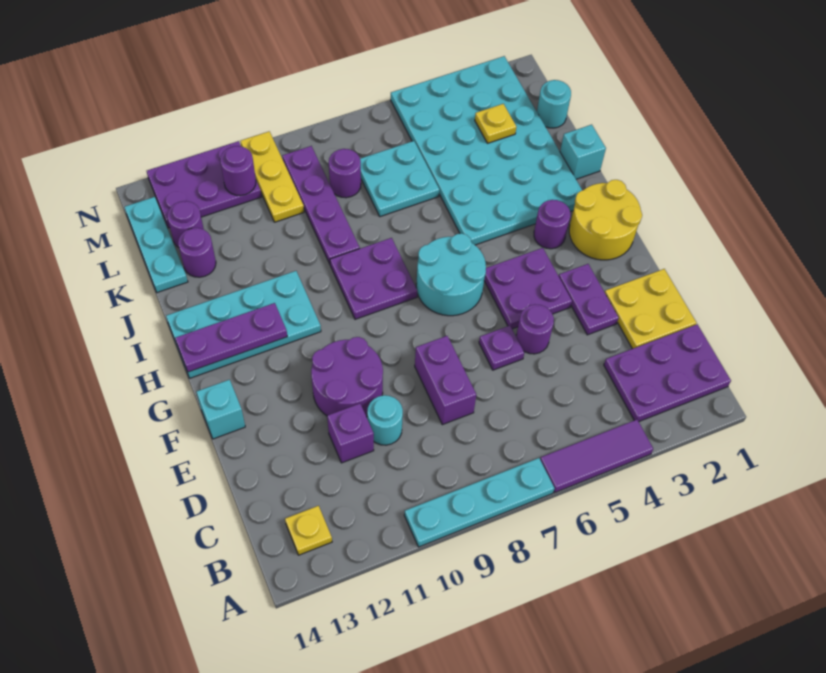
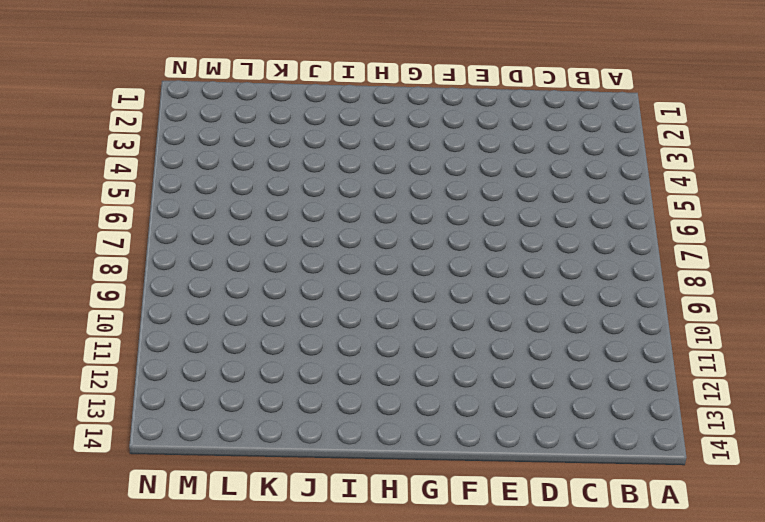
none -> purple 1x3 tile [540,420,653,493]
none -> cyan 1x4 plate [404,458,554,547]
none -> purple 2x3 plate [604,324,731,422]
none -> yellow 1x1 plate [285,506,332,555]

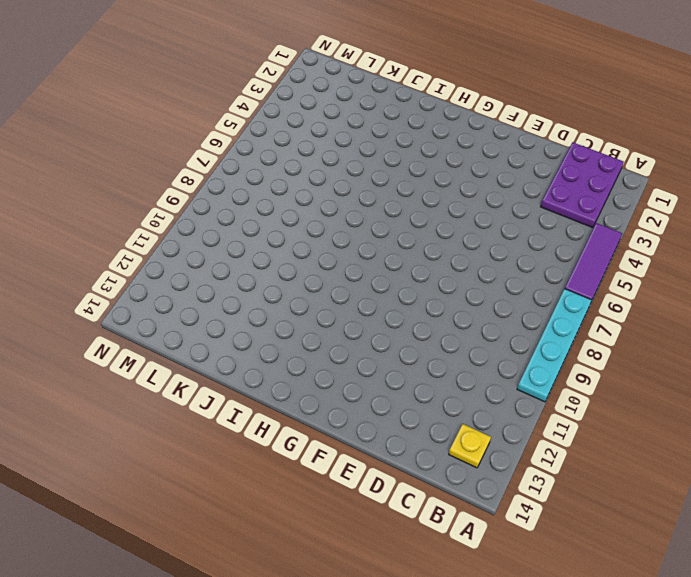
none -> yellow 2x2 plate [605,269,697,349]
none -> purple 1x2 brick [415,336,476,425]
none -> cyan 1x1 round brick [367,395,403,445]
none -> purple 1x1 brick [327,403,374,463]

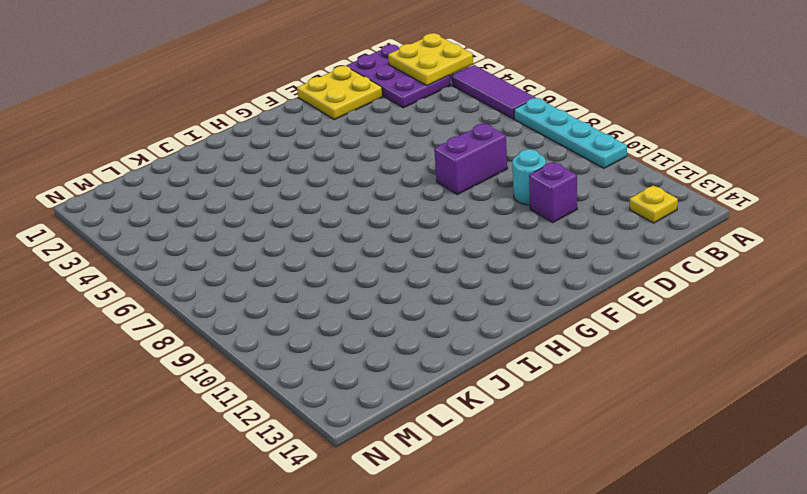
yellow 2x2 plate [388,33,473,86] -> none
none -> purple 1x2 plate [559,264,619,335]
none -> purple 1x1 round brick [516,305,554,354]
none -> purple 1x1 plate [479,326,524,370]
none -> purple 2x2 round brick [311,337,383,417]

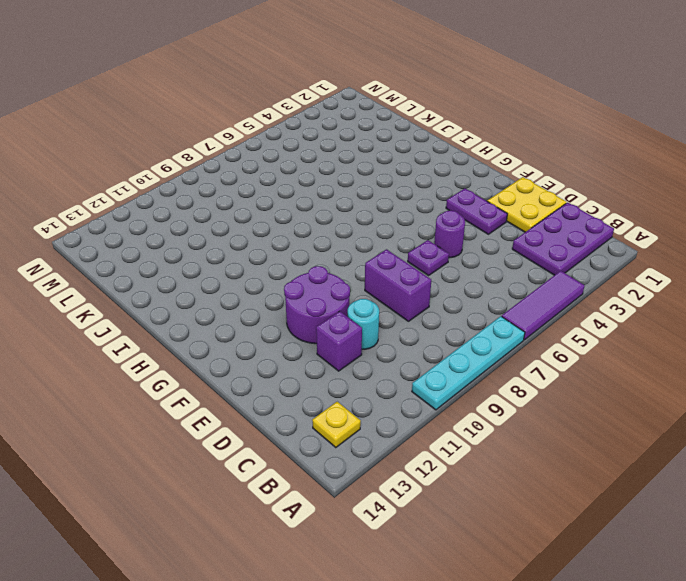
none -> purple 2x2 plate [484,248,572,329]
none -> cyan 1x1 brick [196,380,245,439]
none -> yellow 2x2 round brick [569,180,642,260]
none -> cyan 2x2 round brick [416,233,486,316]

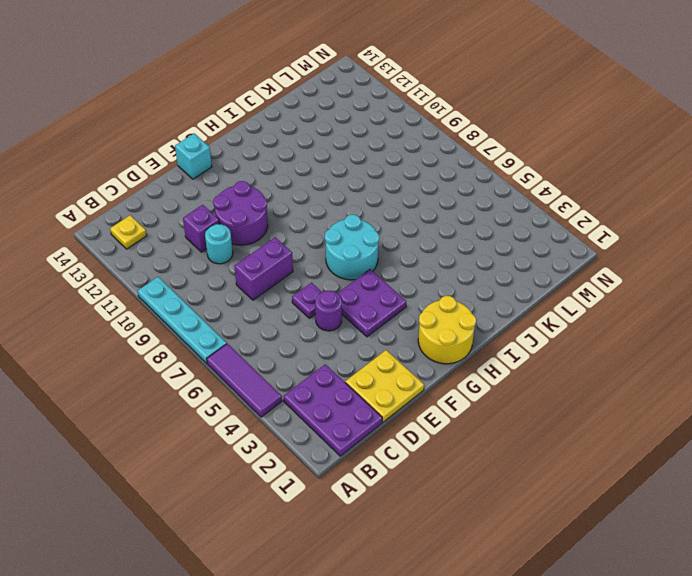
none -> purple 1x2 plate [559,264,619,335]
none -> purple 1x1 round brick [534,200,570,249]
none -> purple 2x2 plate [330,238,418,319]
none -> cyan 2x4 plate [166,271,321,378]

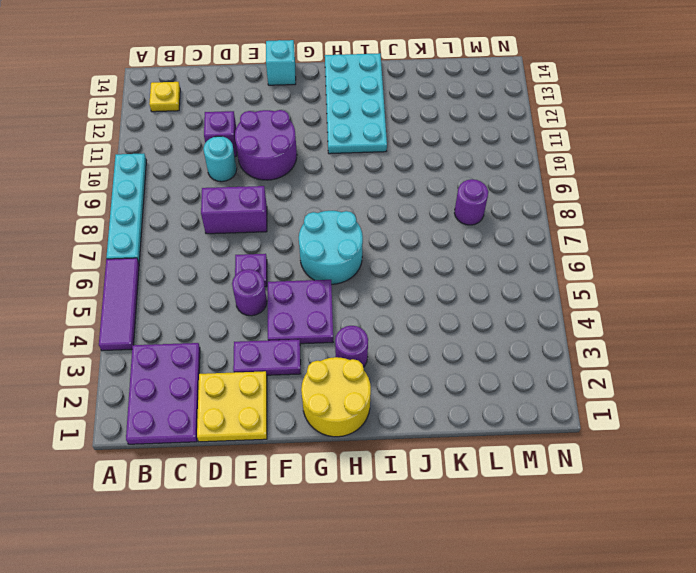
none -> purple 2x2 plate [330,238,418,319]
none -> cyan 4x6 plate [391,56,582,245]
none -> cyan 1x1 brick [560,125,606,179]
none -> purple 1x4 plate [282,146,360,264]

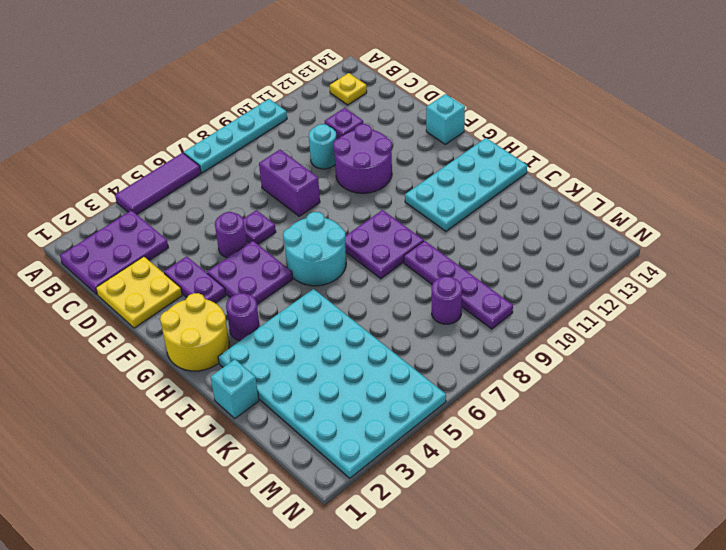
none -> cyan 2x2 plate [360,141,439,217]
none -> purple 1x1 round brick [178,228,216,277]
none -> cyan 1x3 plate [124,197,188,293]
none -> cyan 1x1 round brick [537,80,571,128]

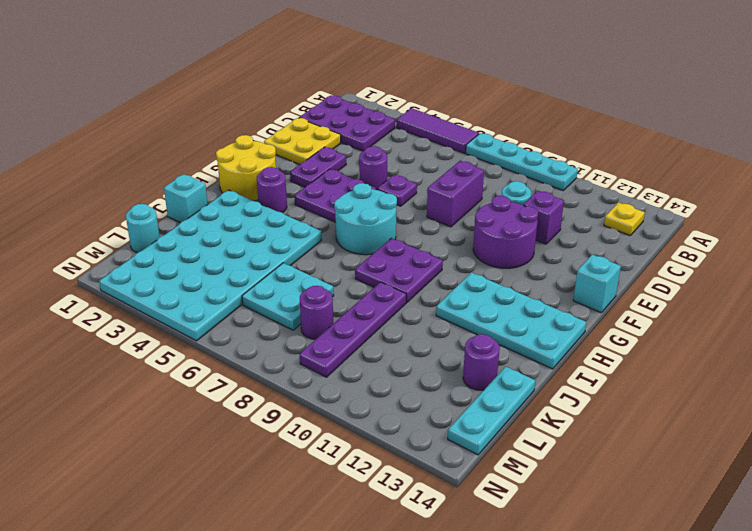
none -> yellow 1x3 plate [241,131,304,222]
none -> purple 1x1 round brick [167,201,204,247]
none -> purple 2x3 plate [147,141,261,228]
none -> purple 1x3 plate [175,303,287,372]

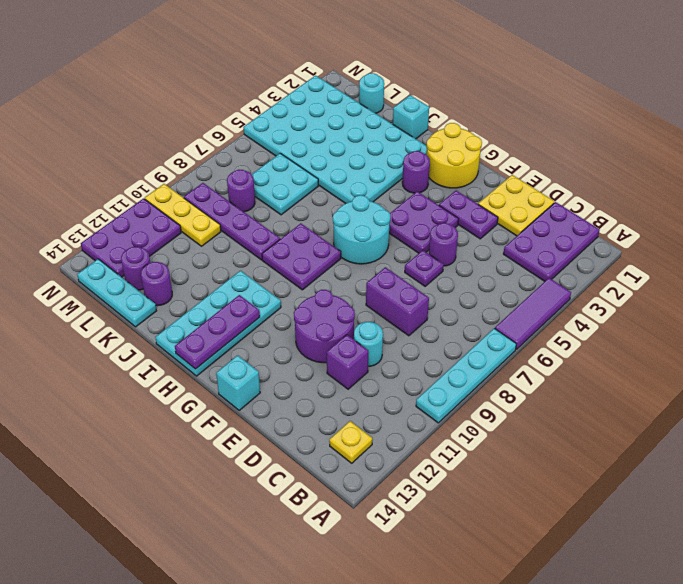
none -> yellow 1x1 plate [475,104,516,143]
none -> purple 1x1 round brick [220,146,256,196]

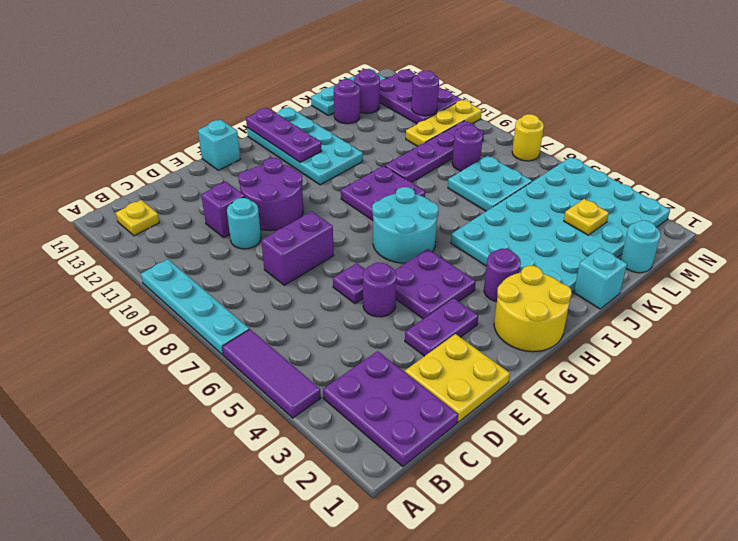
yellow 1x1 round brick [512,114,544,161] -> none

